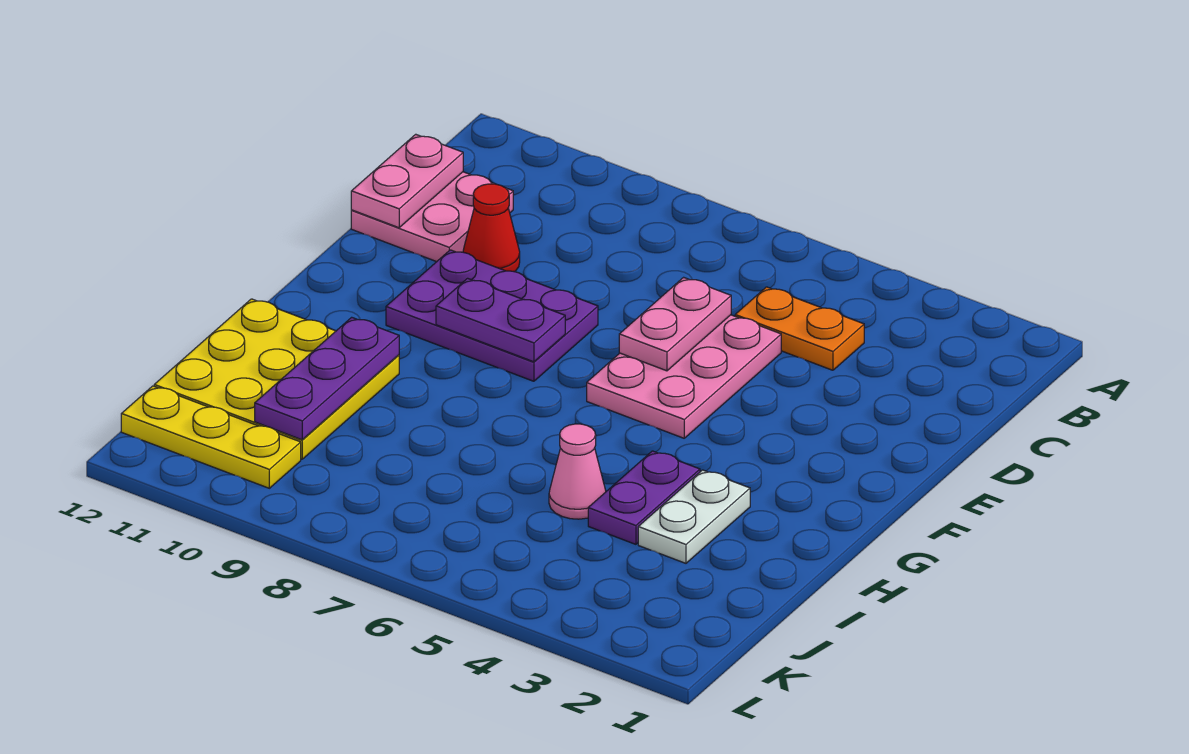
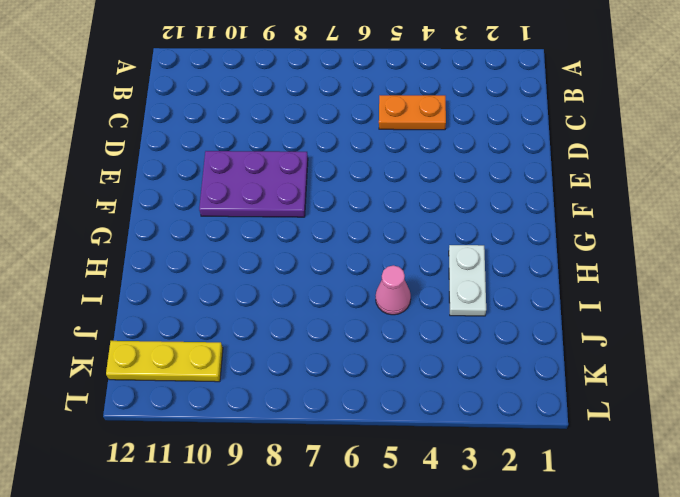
none -> pink 2x2 plate [351,172,513,262]
none -> pink 2x3 plate [587,315,781,438]
none -> red 1x1 cone [463,184,520,272]

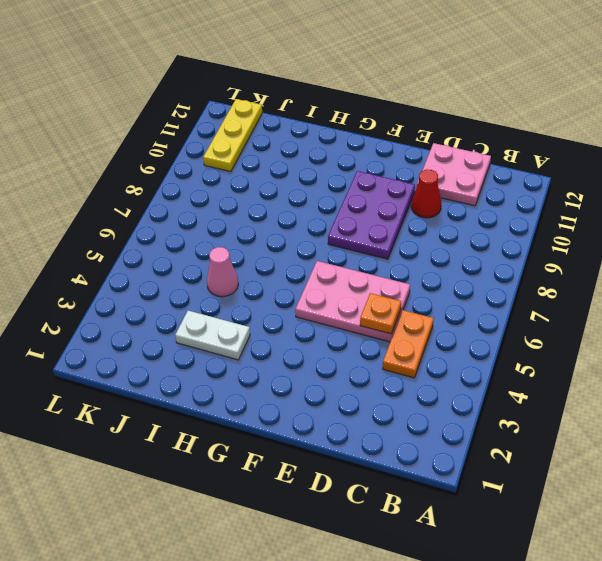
orange 1x1 plate [360,293,401,334] -> none
none -> purple 1x2 plate [588,451,700,544]
none -> yellow 3x3 plate [154,299,399,459]
none -> pink 1x2 plate [351,134,463,228]

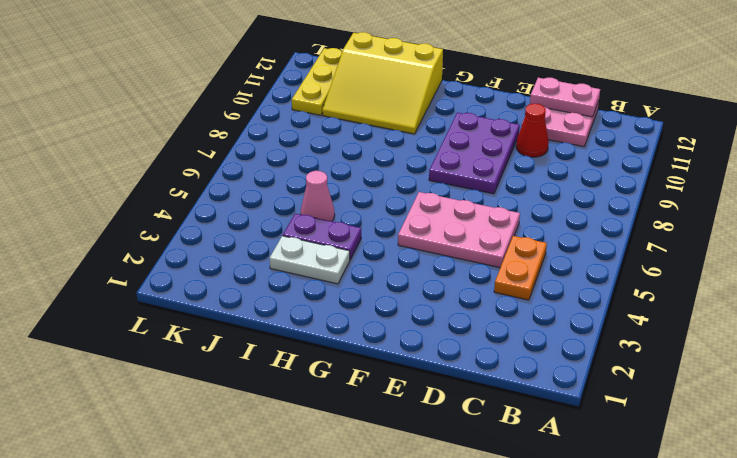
yellow 3x3 slope [322,32,443,134] -> yellow 3x3 plate [154,299,399,459]
none -> pink 1x2 plate [619,277,731,371]
none -> purple 1x2 plate [436,278,565,362]
none -> purple 1x3 plate [255,317,399,440]

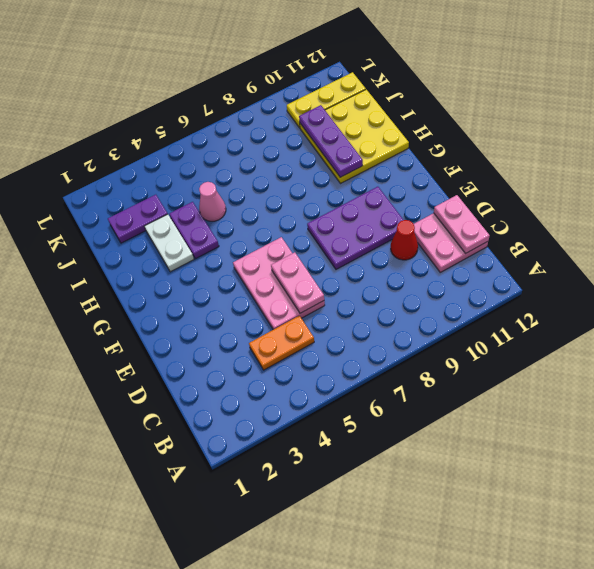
purple 1x2 plate [108,195,168,243] -> purple 1x2 plate moved to [436,278,565,362]

